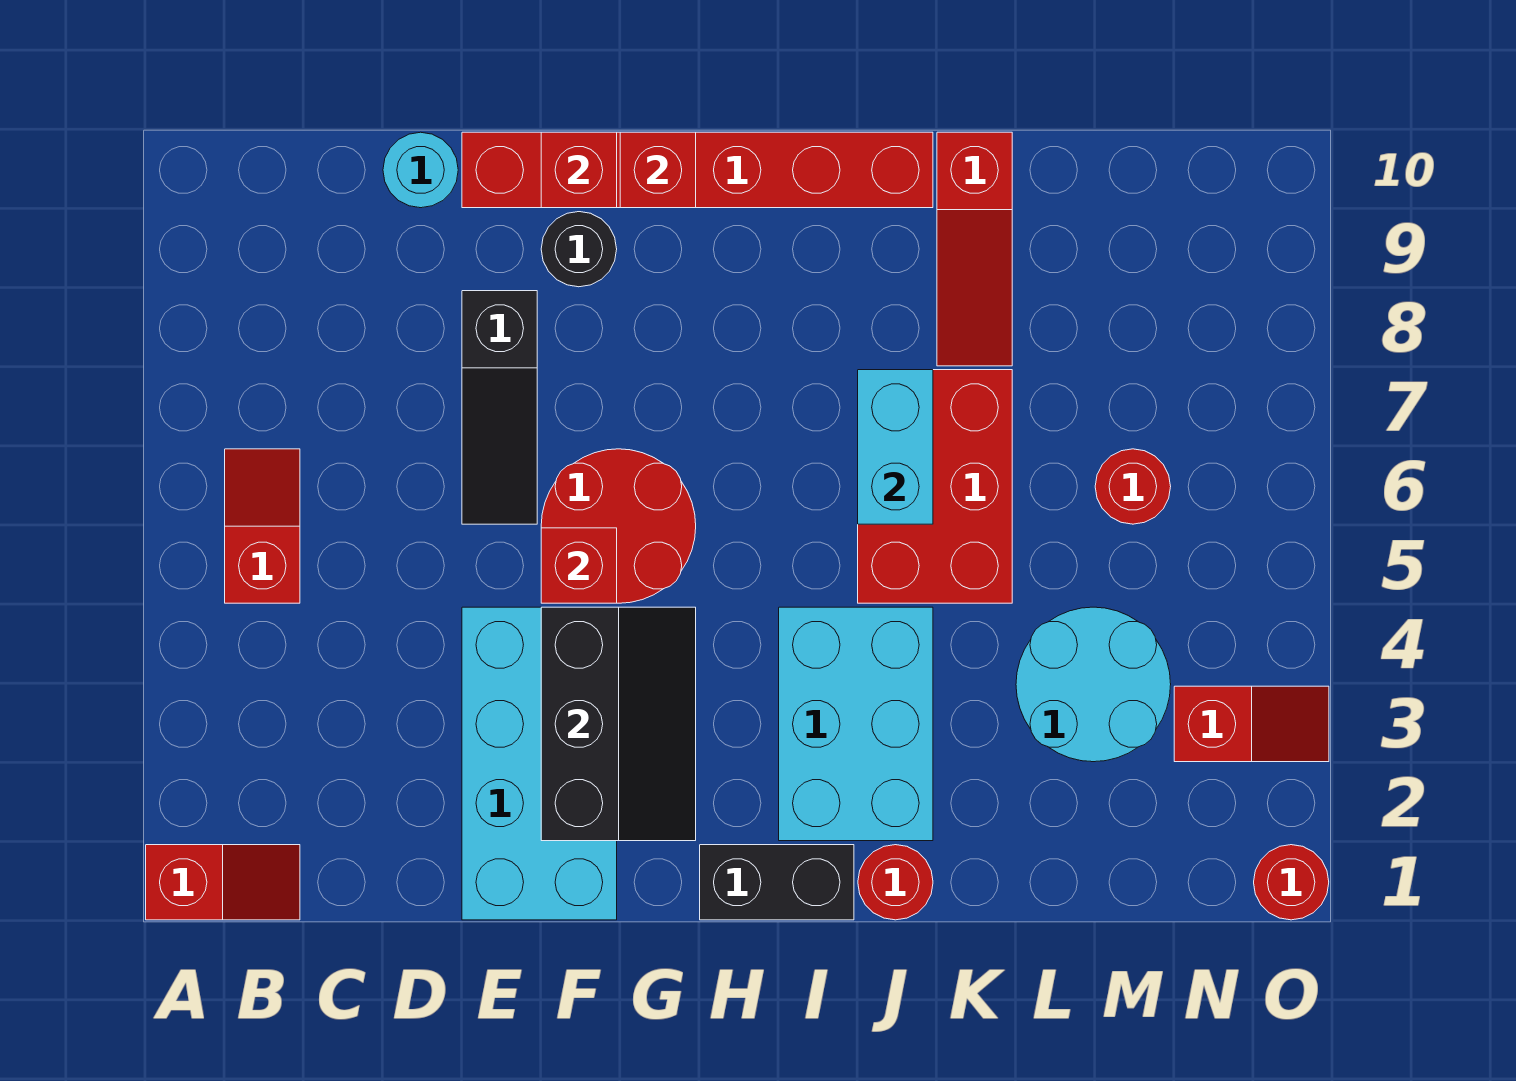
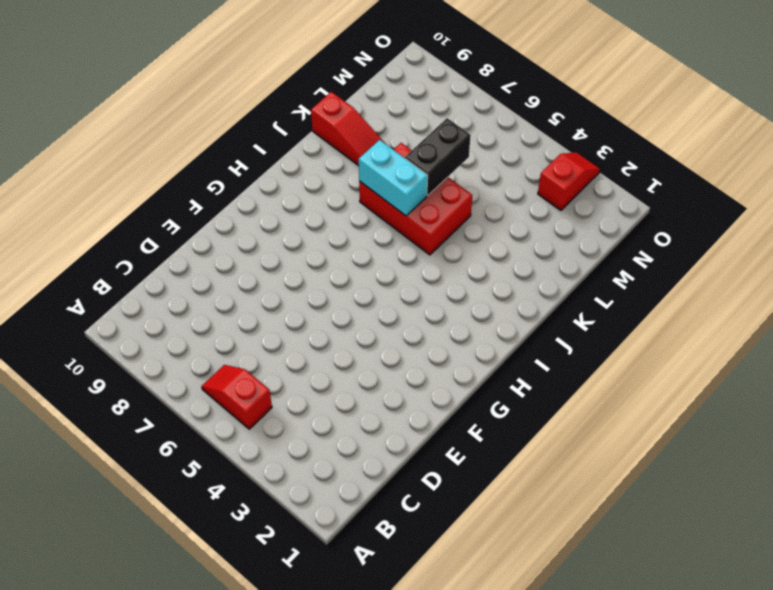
black 1x2 brick [405,118,471,195] -> black 1x2 brick moved to [700,845,854,920]
none -> red 1x2 slope [146,845,300,920]
none -> cyan 1x1 round brick [383,132,458,208]
none -> cyan 2x4 brick [462,607,617,920]

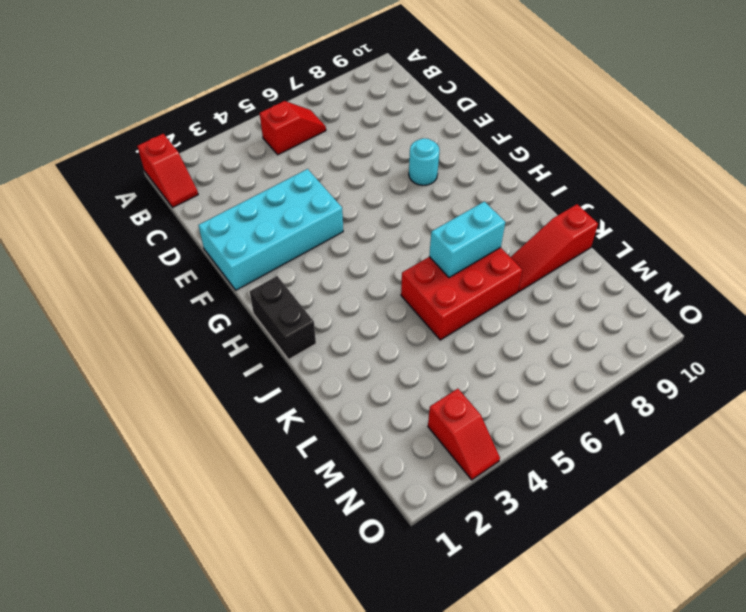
cyan 1x1 round brick [409,138,439,185] -> cyan 1x1 round brick moved to [383,132,458,208]
none -> black 1x3 slope [462,291,537,524]
none -> red 1x6 brick [462,132,933,208]
none -> red 2x2 round brick [541,449,696,603]

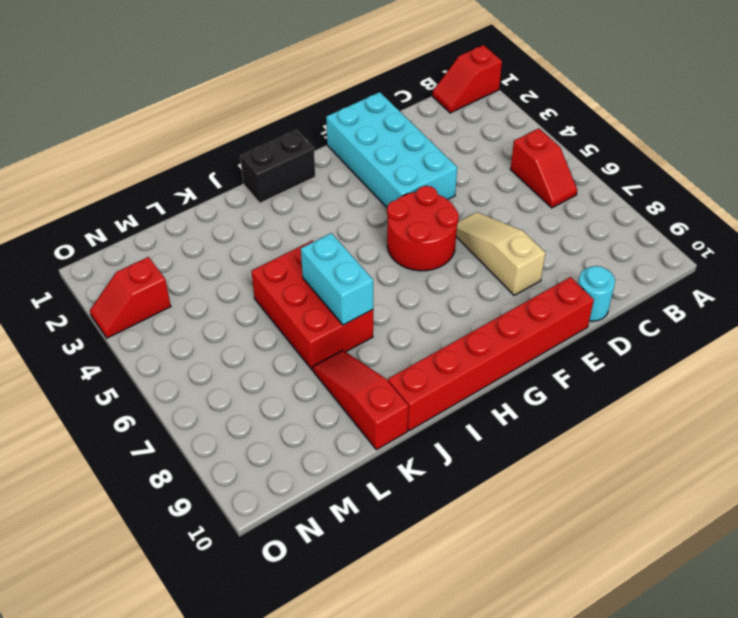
tan 1x3 slope [456,212,545,295] -> black 1x3 slope [462,291,537,524]
none -> black 1x1 round brick [541,212,617,287]
none -> cyan 2x3 brick [779,607,933,841]
none -> red 1x1 round brick [858,845,933,920]

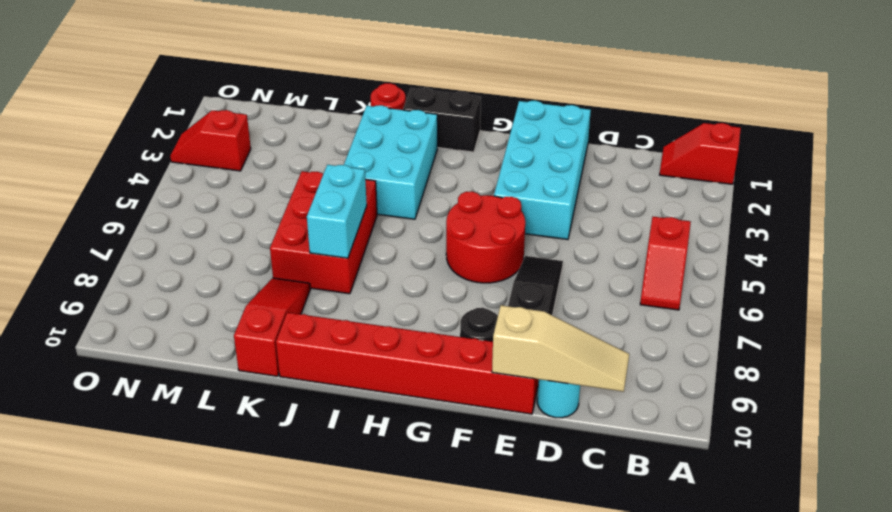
tan 1x3 slope [492,305,629,392] -> none
none -> cyan 2x2 round brick [1016,607,1171,762]
none -> red 1x1 round brick [1095,449,1171,524]
none -> red 1x1 round brick [1254,845,1329,920]

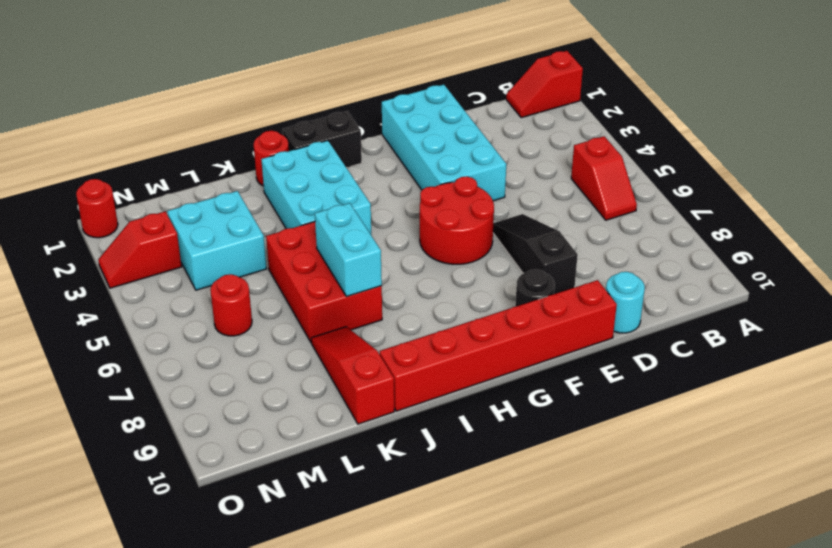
cyan 2x2 brick [167,191,266,290] -> cyan 2x2 round brick [1016,607,1171,762]
none -> black 2x3 slope [541,607,696,841]
none -> red 1x1 brick [541,528,617,603]
none -> red 1x1 brick [541,132,617,208]

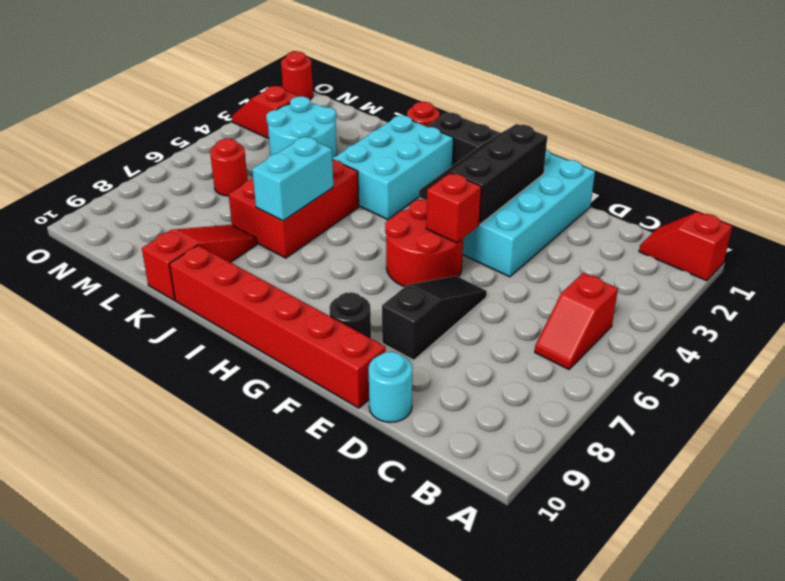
none -> red 1x1 brick [541,132,617,208]
none -> red 1x1 brick [620,132,696,208]

